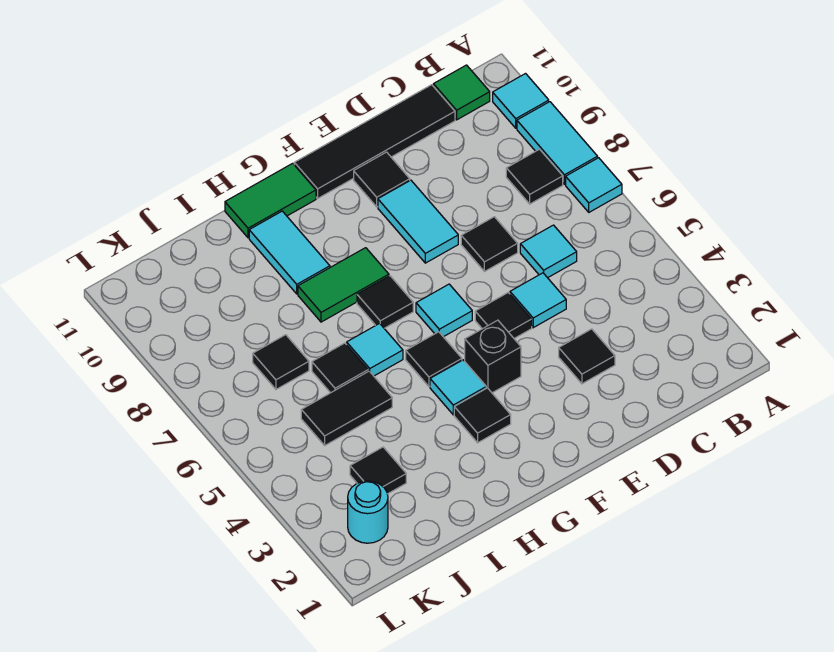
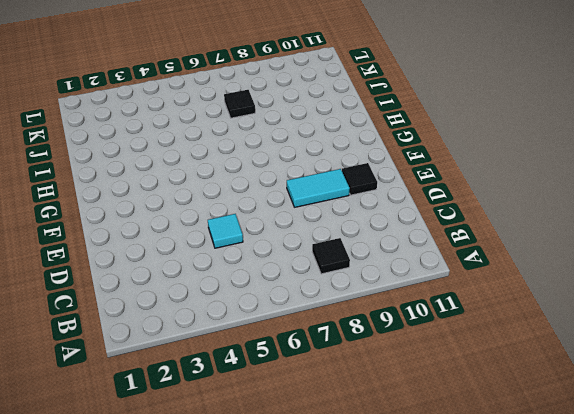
none -> cyan 1x1 tile [566,158,622,212]
none -> cyan 1x2 tile [517,102,598,184]
none -> cyan 1x1 tile [493,74,549,128]

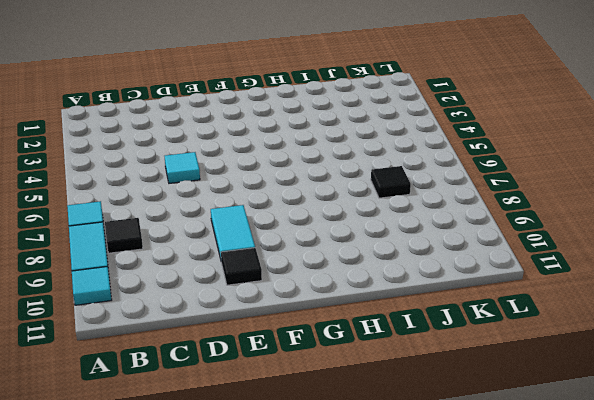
none -> green 1x1 tile [433,65,490,120]
none -> cyan 1x1 tile [520,225,577,278]
none -> black 1x4 tile [294,85,455,198]

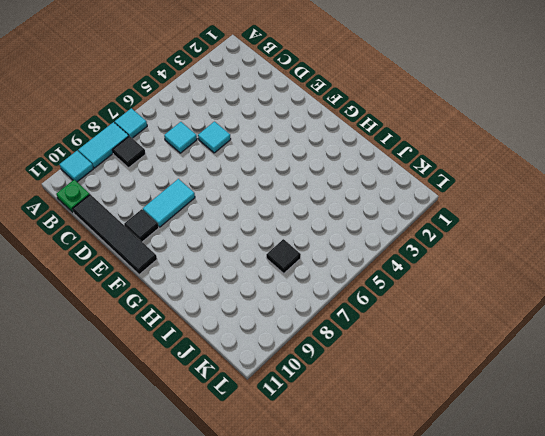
green 1x1 plate [56,180,90,212] -> green 1x1 tile [433,65,490,120]
none -> black 1x1 tile [559,329,615,384]
none -> black 1x1 tile [461,217,518,272]
none -> black 1x1 tile [475,293,532,338]

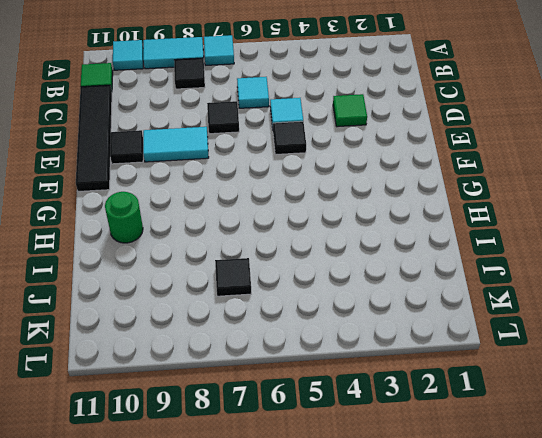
green 1x1 tile [333,94,367,127] -> black 1x1 tile [559,329,615,384]
green 1x1 round brick [105,192,143,243] -> cyan 1x2 tile [249,211,330,294]
none -> black 1x1 brick [465,320,521,393]
none -> cyan 1x1 tile [416,284,472,337]
none -> black 1x1 tile [454,388,511,443]

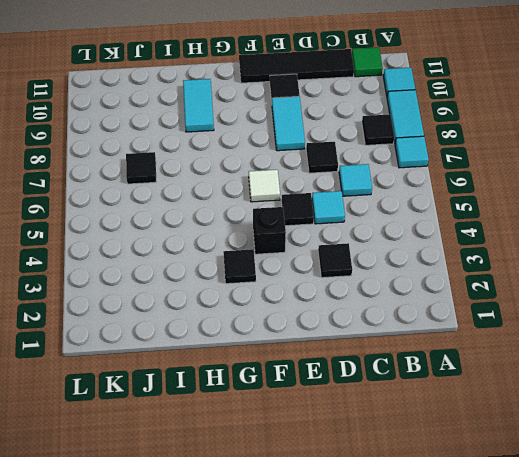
white 1x1 tile [249,170,280,202] -> cyan 1x1 tile [416,284,472,337]
none -> cyan 1x1 tile [430,360,486,415]
none -> black 1x1 tile [406,332,462,387]
none -> black 1x1 tile [357,276,413,328]

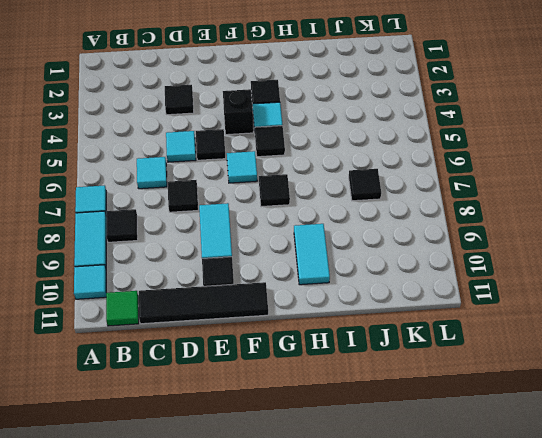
none -> green 1x2 tile [298,248,389,322]
none -> green 1x2 tile [225,163,316,238]
none -> cyan 1x1 tile [347,323,403,376]

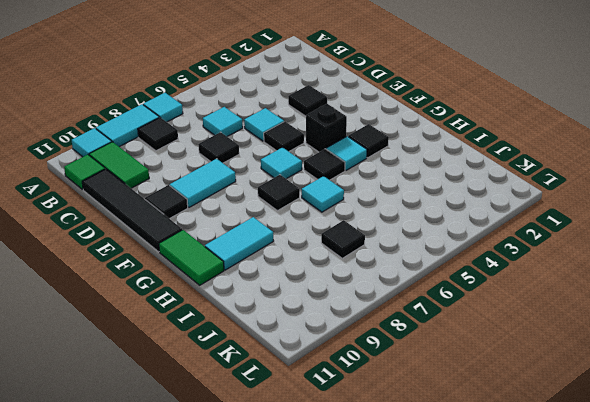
green 1x2 tile [89,142,149,188] -> green 1x2 tile moved to [298,248,389,322]
none -> black 1x2 tile [301,371,392,445]
none -> black 1x1 tile [312,343,368,393]
none -> black 1x1 tile [350,447,406,494]

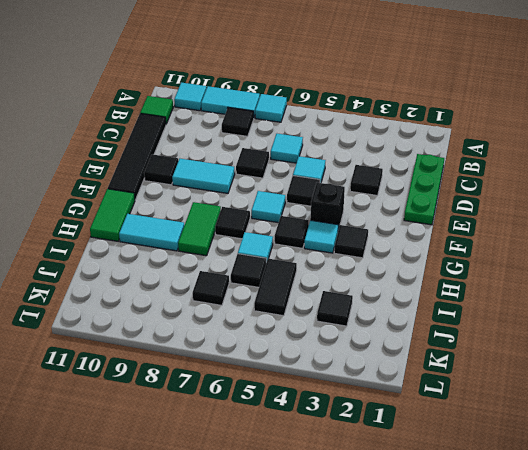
green 1x3 plate [404,154,444,225] -> none
none -> cyan 1x1 round brick [348,481,388,543]

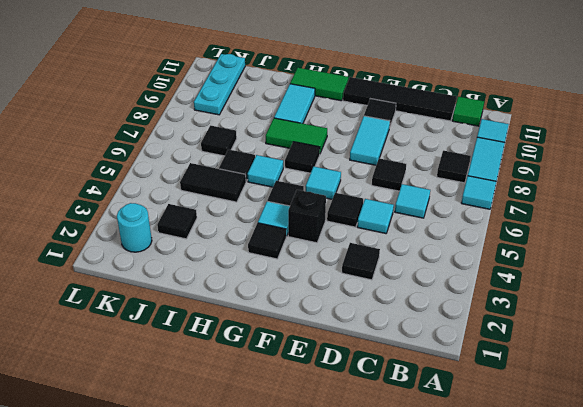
cyan 1x3 plate [194,54,245,115] -> none

